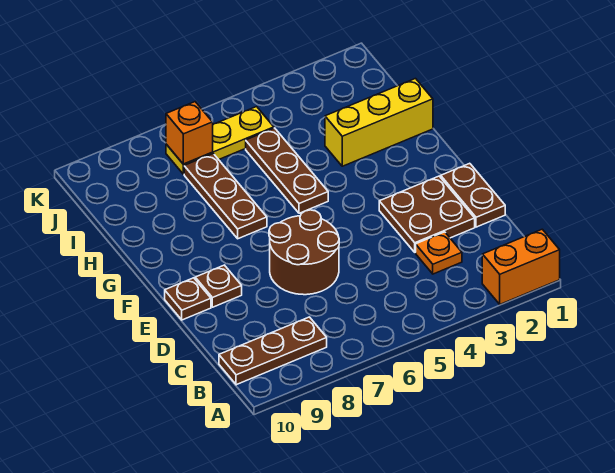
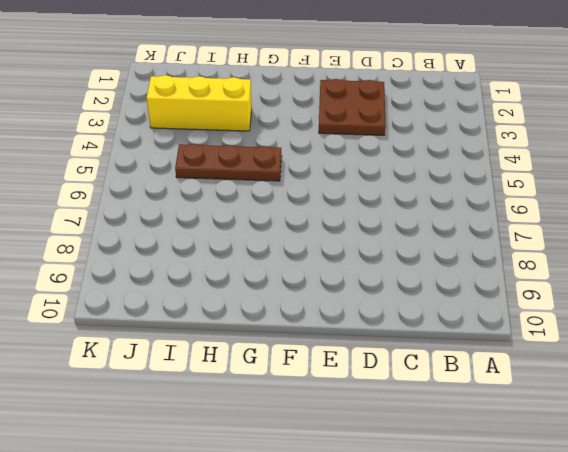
yellow 1x3 brick [147,75,252,131] -> yellow 1x3 brick turned to [325,79,433,166]
none -> orange 1x2 brick [482,229,560,304]
none -> brown 1x3 plate [219,317,327,385]
none -> orange 1x1 plate [416,232,462,274]

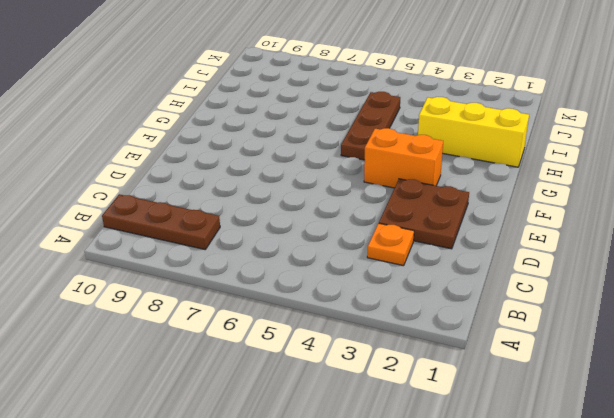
orange 1x2 brick [364,128,443,188] -> orange 1x2 brick moved to [482,229,560,304]
none -> brown 1x2 plate [441,163,505,227]
none -> brown 2x2 round brick [269,210,339,295]
none -> brown 1x1 plate [195,265,242,307]

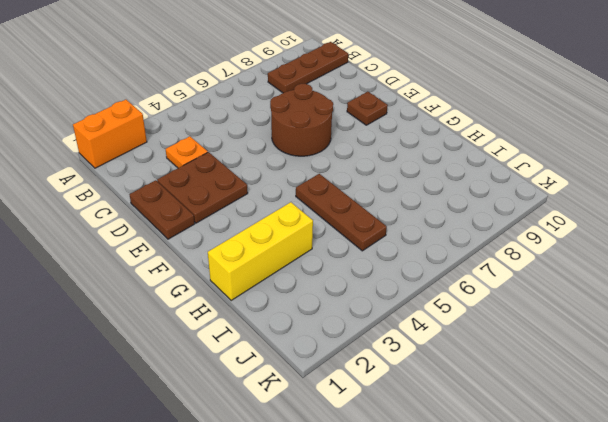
none -> brown 1x1 plate [165,278,211,320]
none -> brown 1x3 plate [184,154,267,239]
none -> yellow 1x3 plate [166,107,274,174]

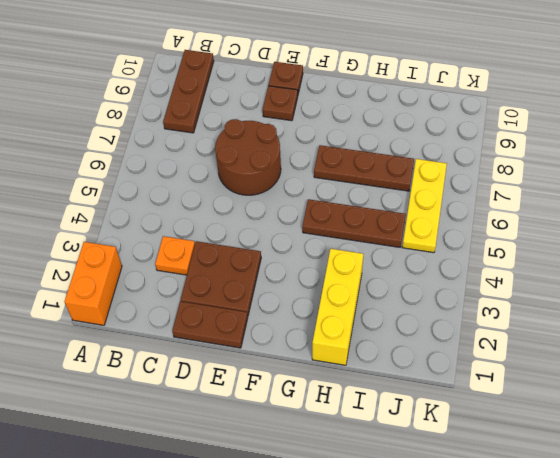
none -> orange 1x1 brick [166,102,213,164]

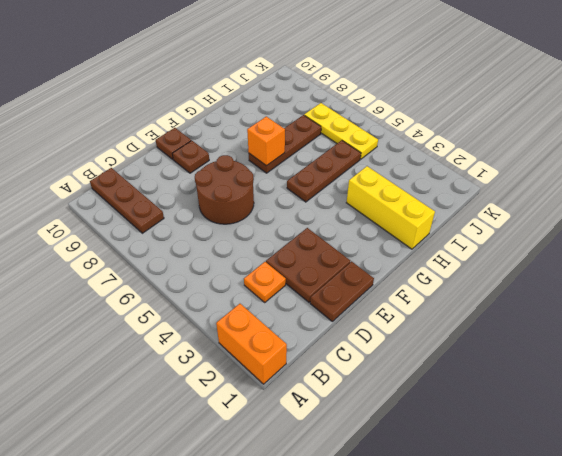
orange 1x1 brick [247,116,285,166] -> orange 1x1 brick moved to [166,102,213,164]

